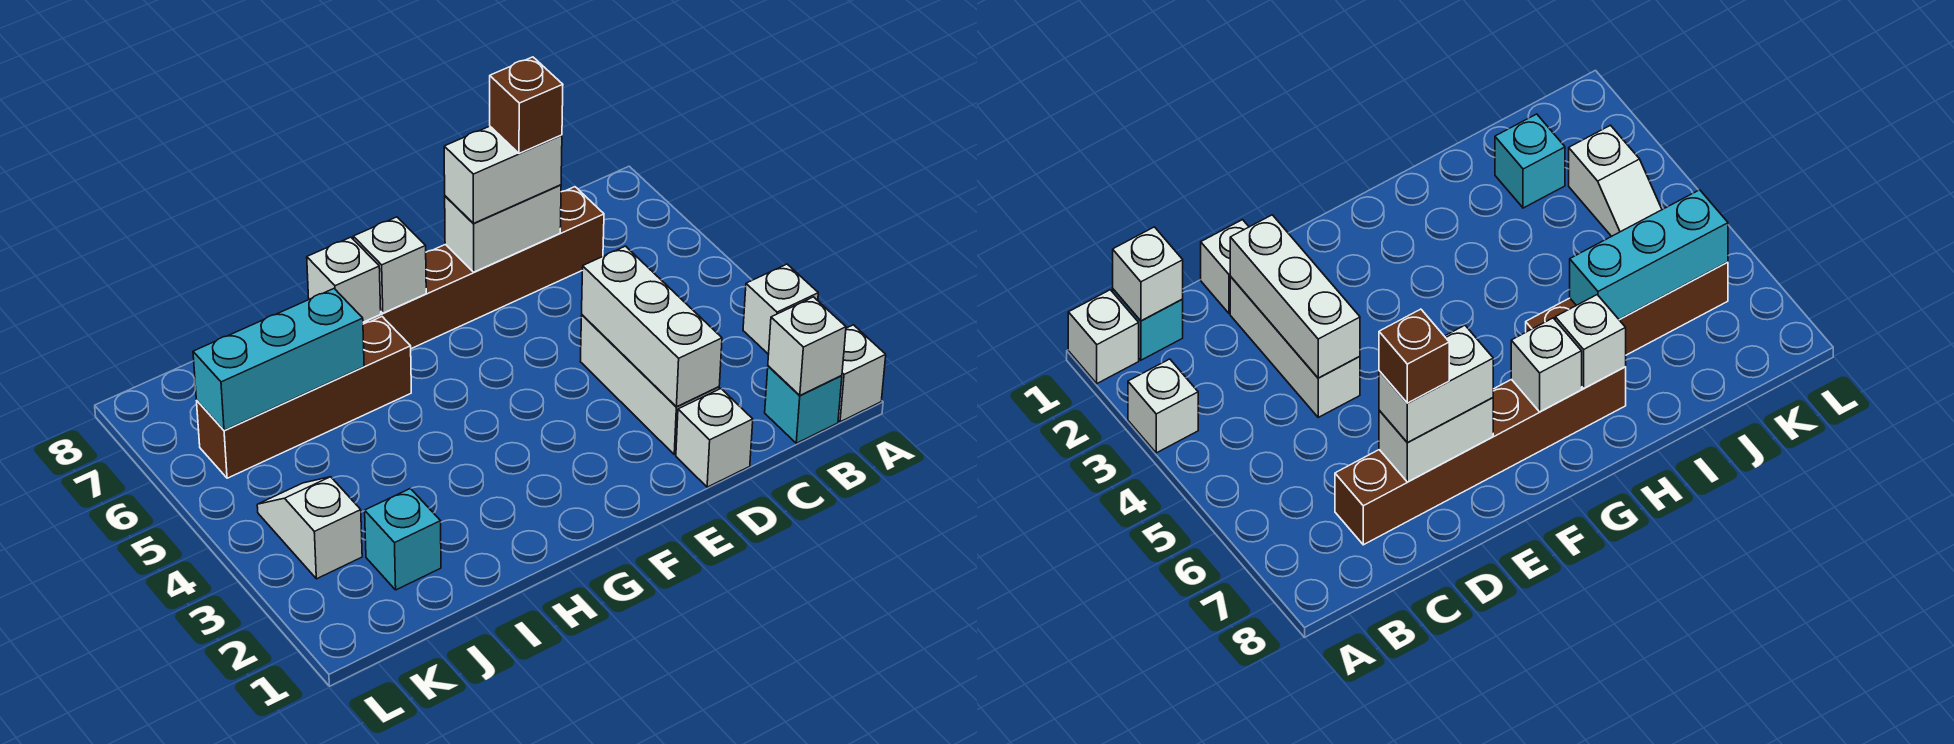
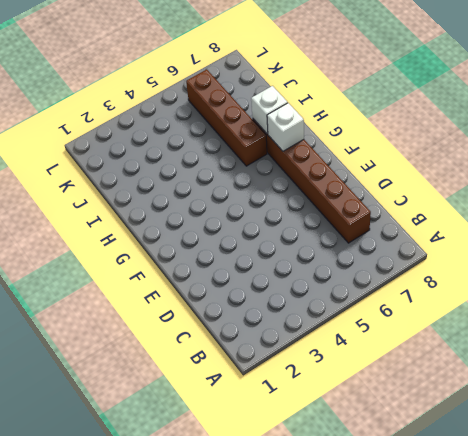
none -> white 1x1 brick [838,325,886,422]
none -> white 1x1 brick [743,264,818,354]
none -> cyan 1x1 brick [765,366,842,443]

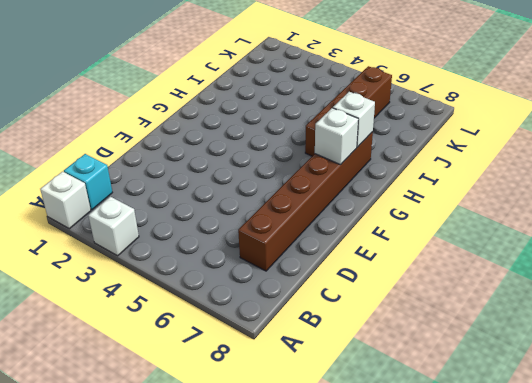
none -> white 1x1 brick [676,389,753,487]
none -> white 1x3 brick [580,315,719,455]
none -> cyan 1x1 brick [365,489,441,590]

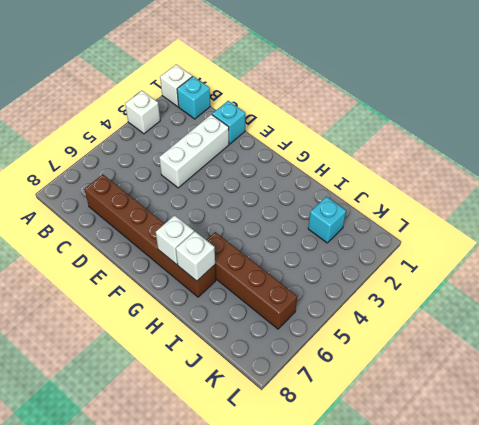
cyan 1x1 brick [212,101,245,144] -> white 1x1 brick [676,389,753,487]
none -> white 1x2 slope [257,477,362,579]
none -> white 1x1 brick [768,297,846,395]
none -> white 1x3 brick [582,246,722,407]

